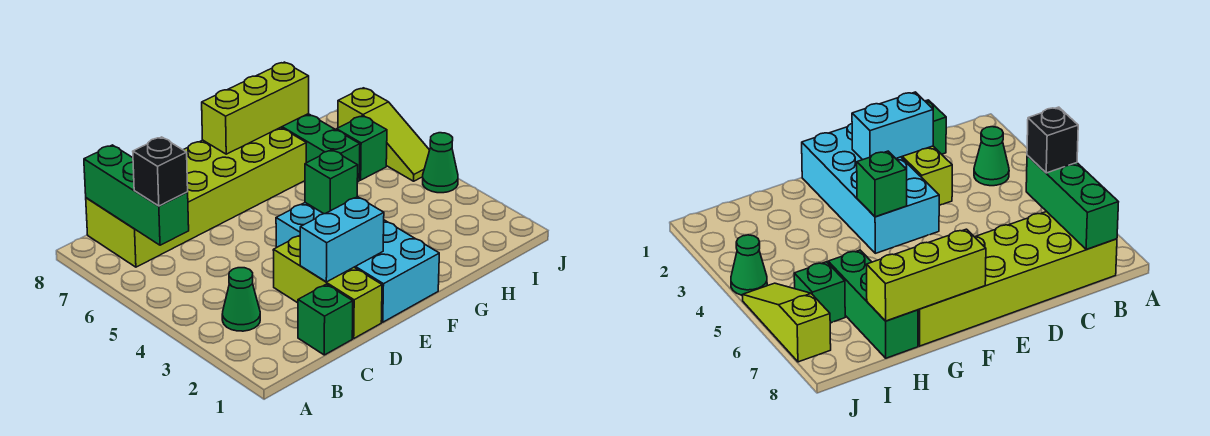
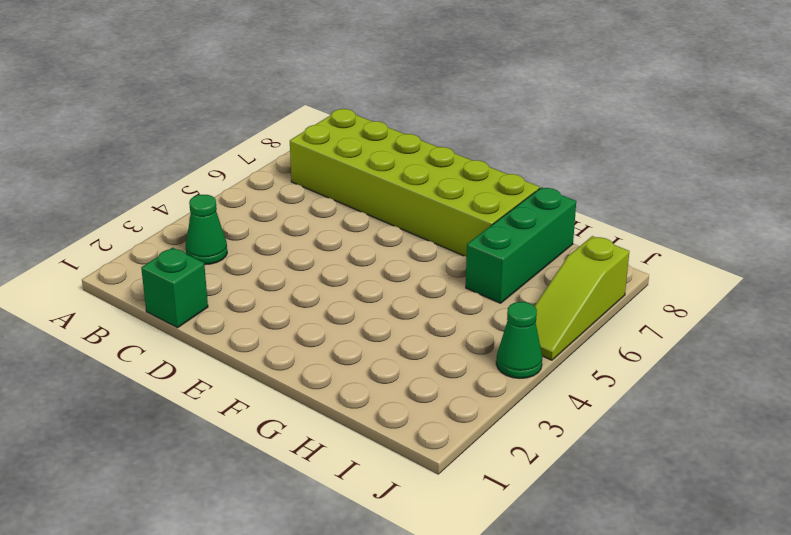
none -> lime 1x3 brick [273,236,382,338]
none -> cyan 2x4 brick [276,203,439,322]
none -> green 1x1 brick [337,116,387,180]

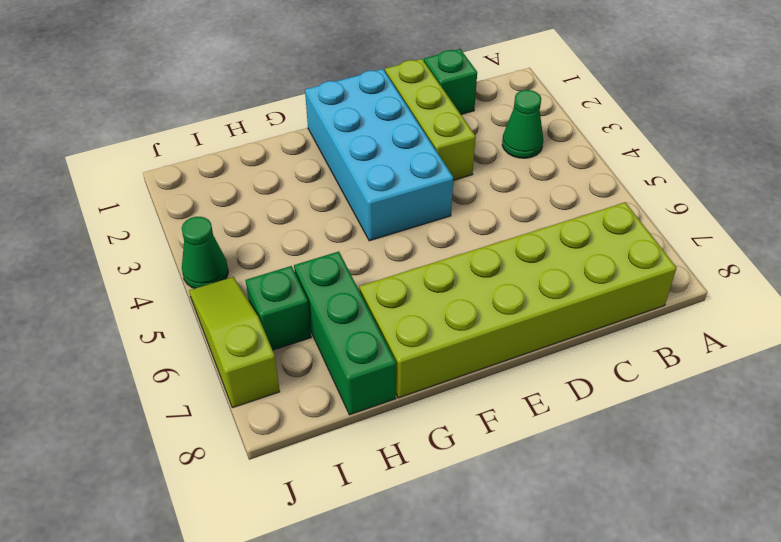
none -> green 1x3 brick [84,145,189,245]
none -> cyan 1x2 brick [300,197,384,282]
none -> green 1x1 brick [305,150,358,214]

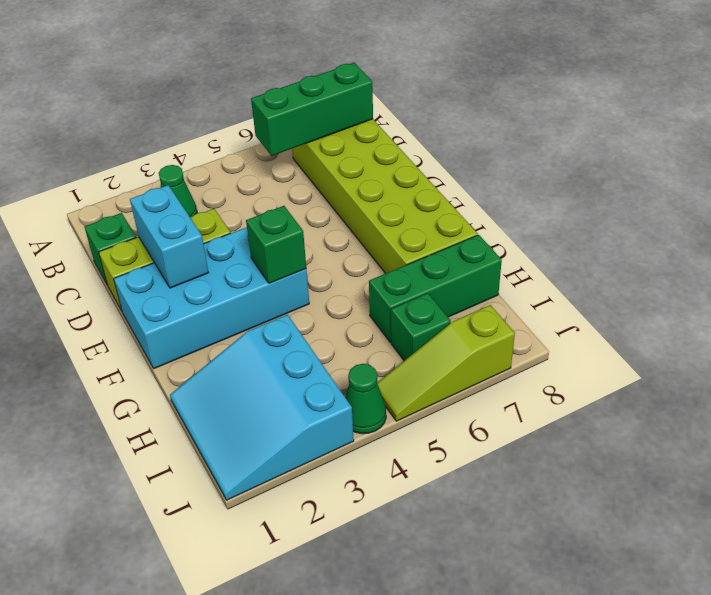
cyan 3x3 slope [170,315,354,500] -> none
none -> lime 1x3 brick [202,62,309,154]
none -> black 1x1 brick [133,137,188,206]

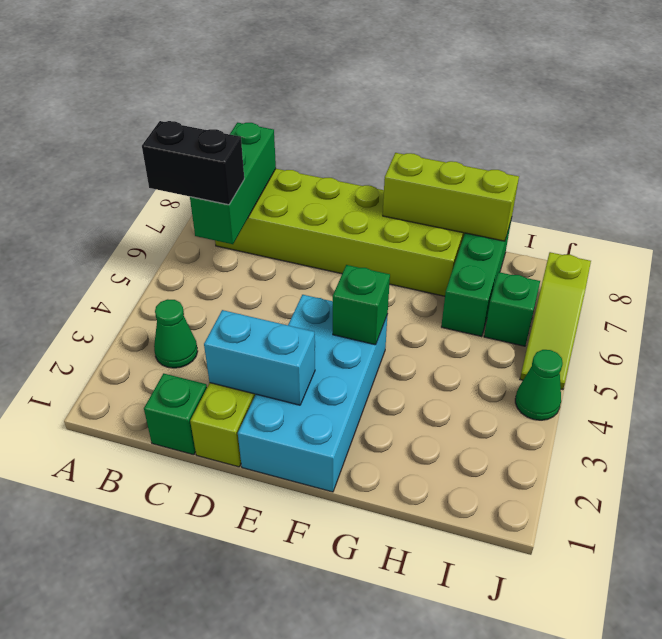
black 1x2 brick [142,121,244,205] -> black 1x1 brick [133,137,188,206]

